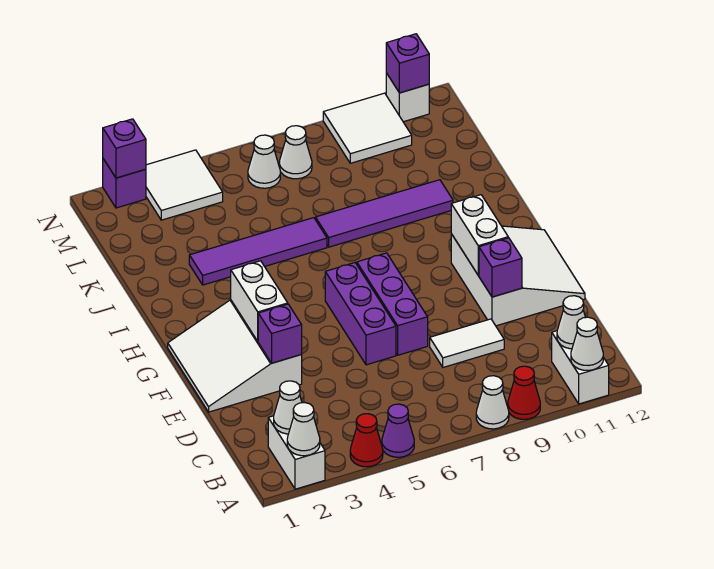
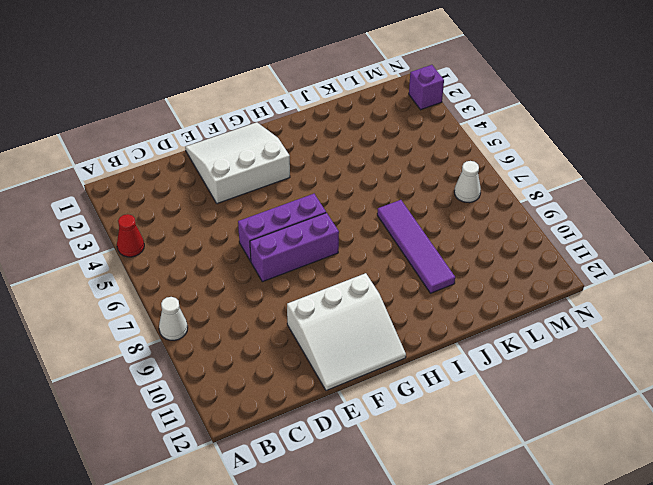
none -> white 1x2 brick [268,416,325,489]
none -> purple 1x1 cone [382,404,414,457]
none -> red 1x1 cone [508,366,540,419]

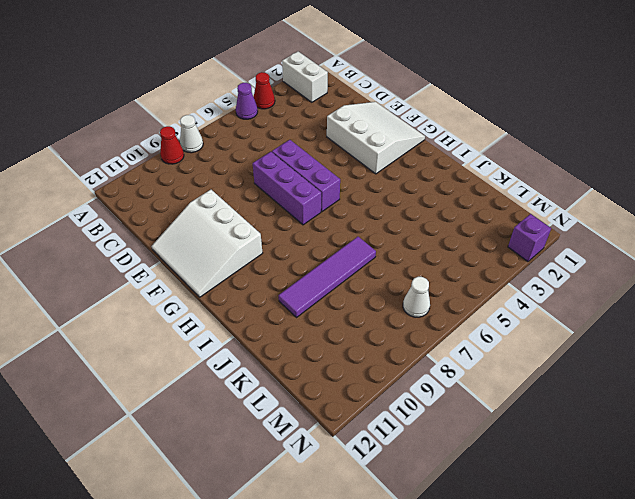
none -> white 1x2 brick [552,331,609,404]
none -> white 1x2 tile [430,319,504,367]
none -> purple 1x4 tile [189,218,327,285]

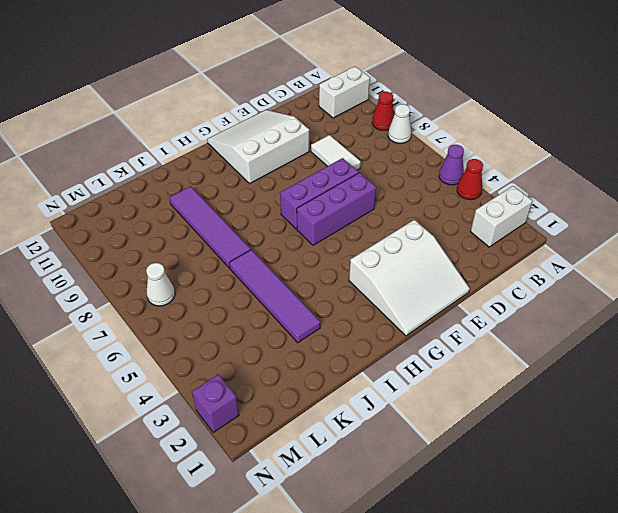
none -> white 2x2 tile [146,150,223,220]
none -> white 1x1 cone [248,135,280,188]
none -> white 2x2 tile [323,93,412,163]

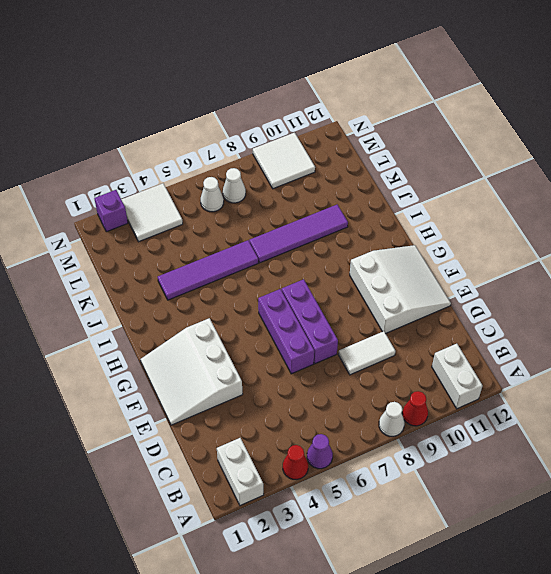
none -> white 1x1 brick [386,73,429,122]
none -> white 1x1 cone [287,403,320,456]
none -> white 1x1 cone [571,317,603,371]

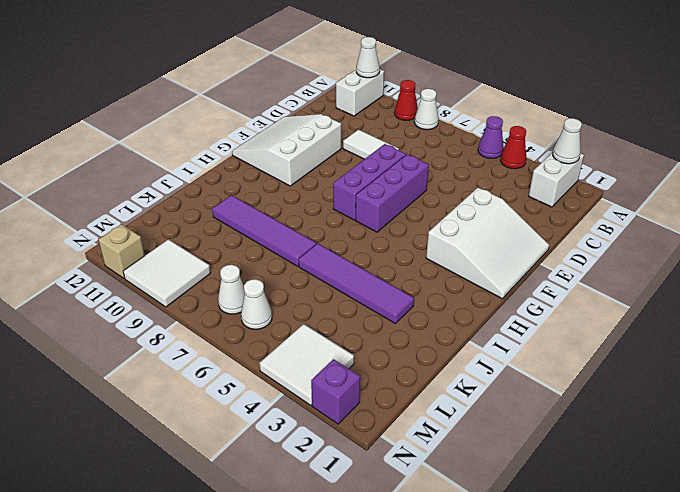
tan 1x1 brick [99,224,145,279] -> white 1x1 brick [386,73,429,122]
none -> white 1x1 cone [274,381,302,434]
none -> white 1x1 cone [557,296,586,349]
none -> purple 1x1 brick [258,304,302,363]

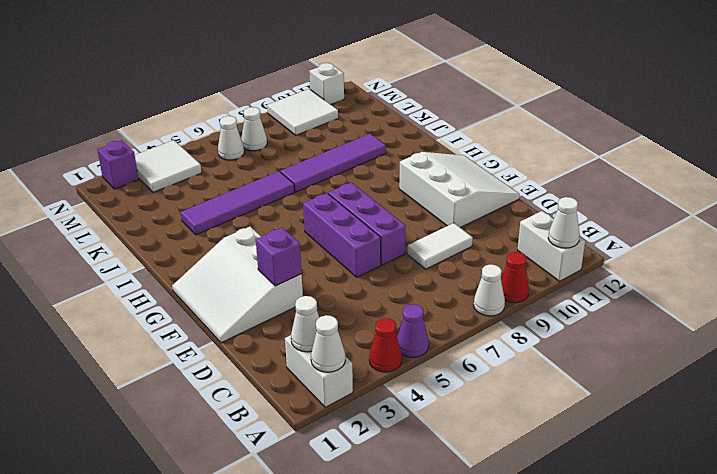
none -> white 1x1 cone [557,296,586,349]
none -> purple 1x1 brick [479,238,522,297]
none -> white 1x2 brick [231,261,288,341]

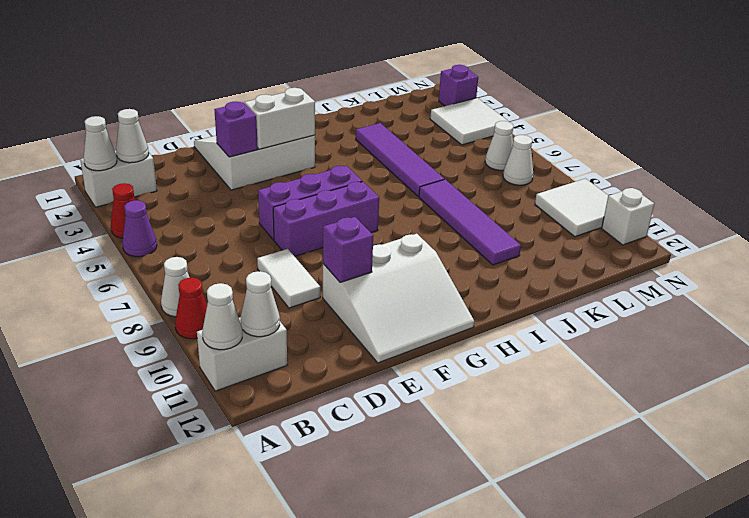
none -> white 1x2 brick [451,195,508,275]
none -> purple 1x1 brick [103,119,146,178]
none -> purple 1x1 brick [386,34,429,93]

